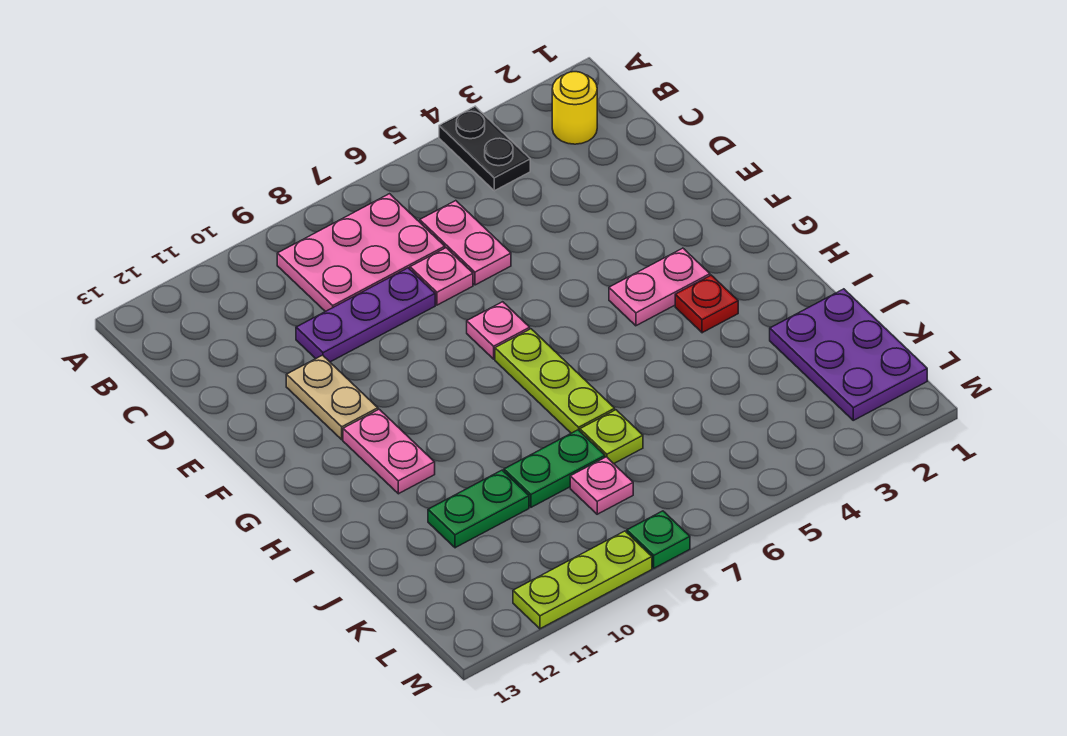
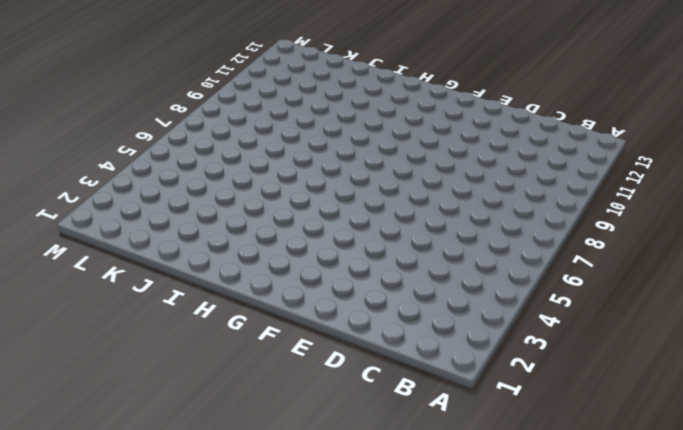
none -> black 1x2 plate [439,106,530,191]
none -> yellow 1x1 round brick [552,72,597,144]
none -> pink 2x3 plate [277,194,445,312]

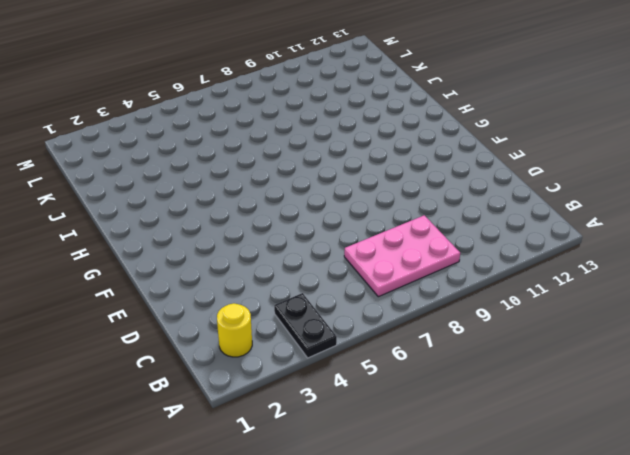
none -> pink 1x2 plate [420,201,511,285]
none -> pink 1x1 plate [410,248,473,305]
none -> purple 1x3 plate [296,268,435,362]

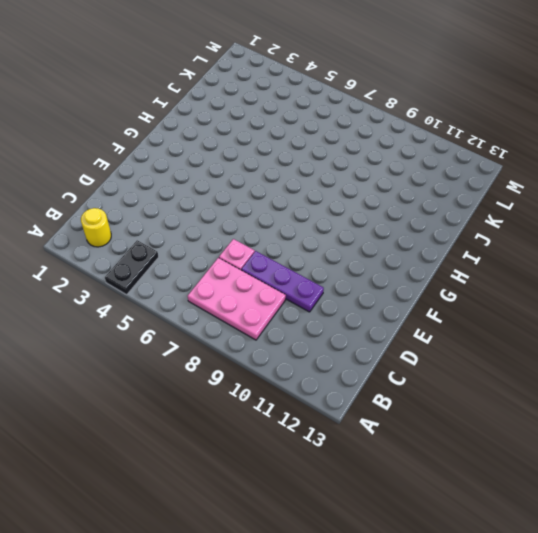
none -> pink 1x2 plate [420,201,511,285]
none -> tan 1x2 plate [286,355,378,440]
none -> pink 1x1 plate [467,302,530,359]

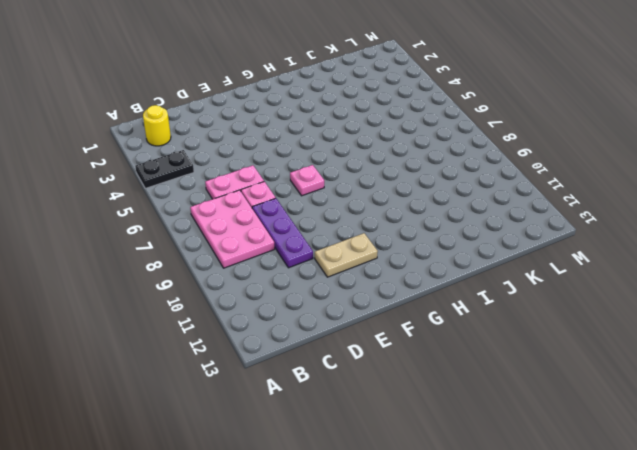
none -> pink 1x2 plate [609,248,710,326]
none -> lime 1x3 plate [495,329,615,433]
none -> pink 1x2 plate [343,409,435,494]

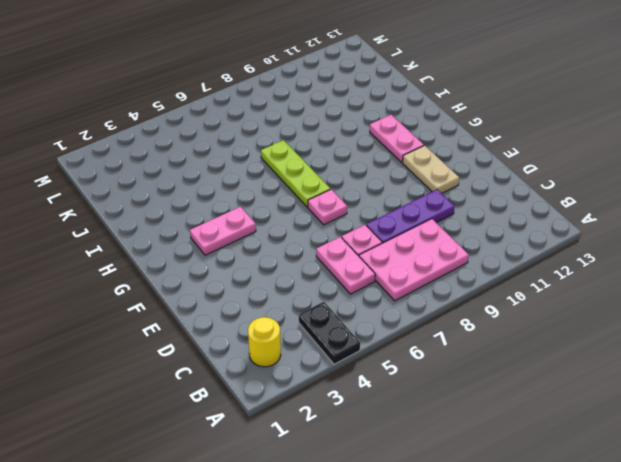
none -> red 1x1 plate [675,275,738,333]
none -> purple 2x3 plate [770,289,927,420]
none -> lime 1x1 plate [580,410,643,464]

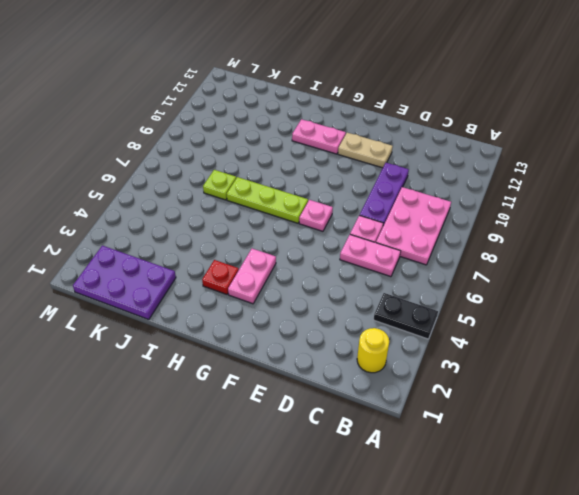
none -> green 1x2 plate [504,430,605,507]
none -> green 1x2 plate [428,470,529,548]
none -> pink 1x1 plate [570,457,633,514]

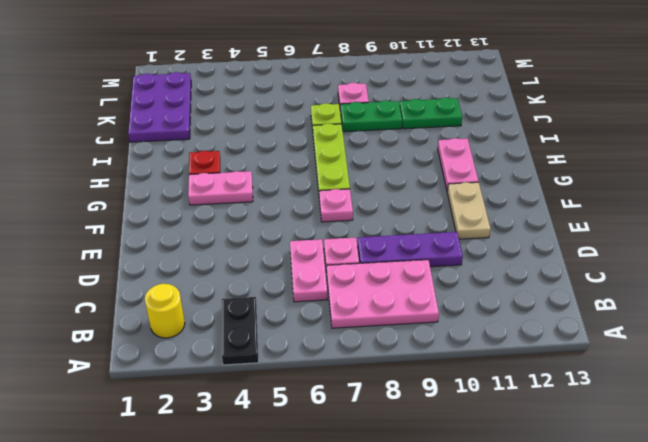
none -> green 1x1 plate [627,511,690,568]
none -> lime 1x3 plate [513,531,652,629]

